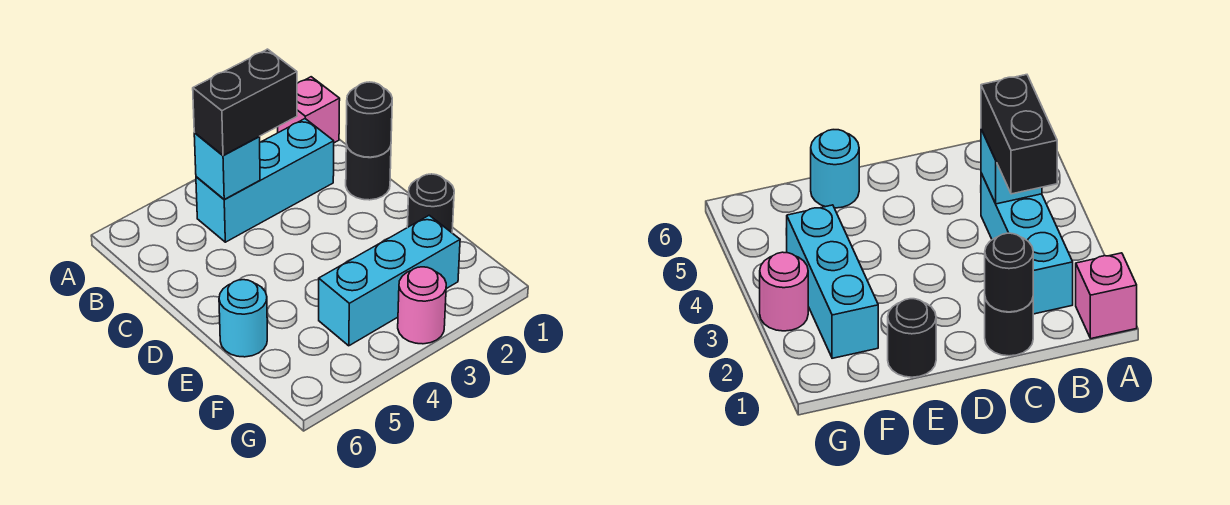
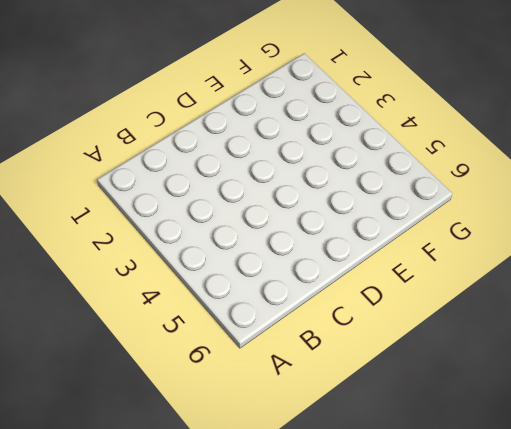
none -> pink 1x1 brick [278,77,340,143]
none -> cyan 1x3 brick [196,119,334,242]

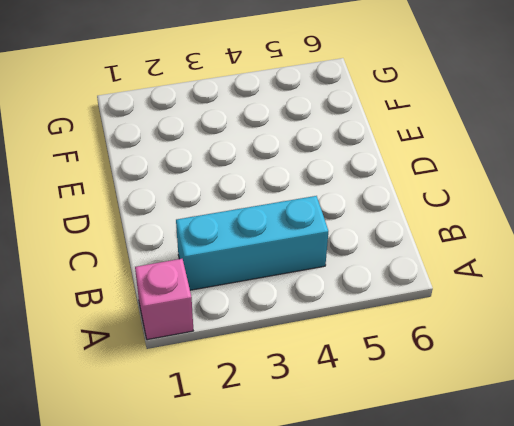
none -> black 1x1 round brick [346,145,391,200]
none -> black 1x1 round brick [407,174,454,233]

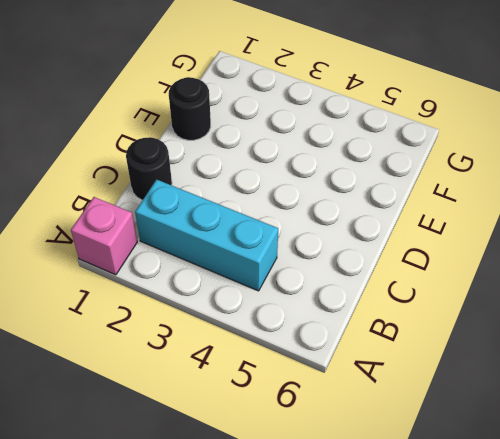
none -> cyan 1x1 round brick [219,280,267,357]
none -> cyan 1x3 brick [319,215,460,346]

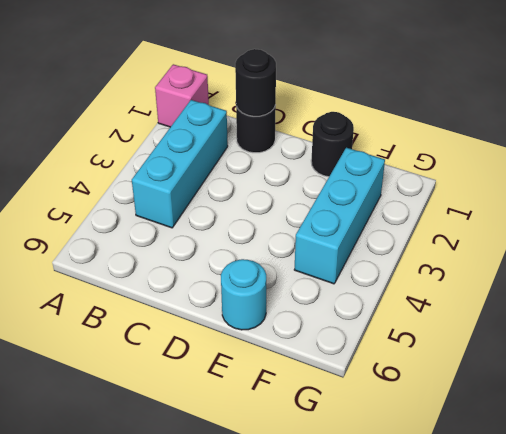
none -> pink 1x1 round brick [398,267,446,344]
none -> cyan 1x1 brick [194,133,260,200]

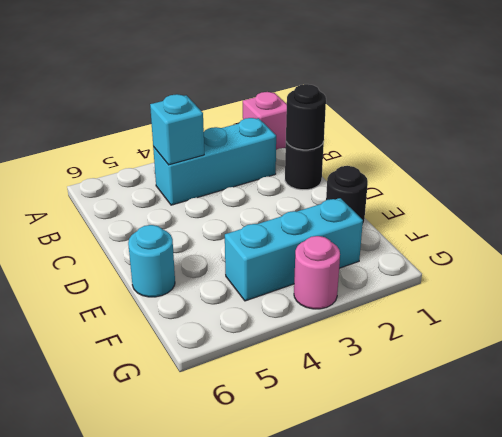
none -> black 1x2 brick [193,49,297,155]

